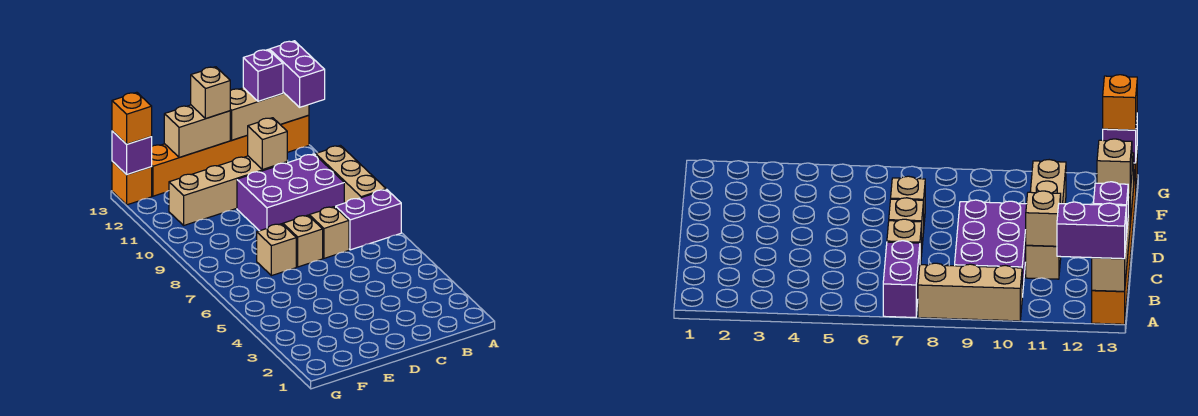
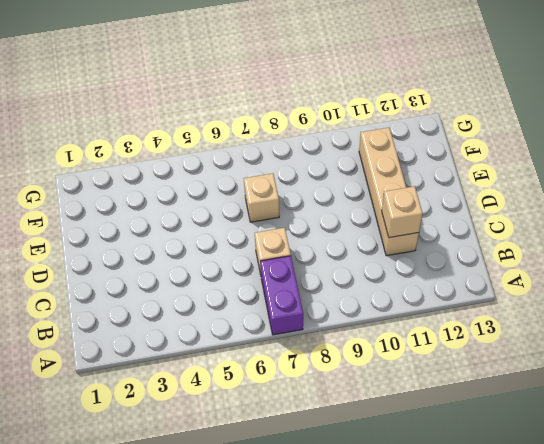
none -> tan 1x3 brick [316,146,386,203]
none -> orange 1x6 brick [152,115,309,196]
none -> purple 2x3 brick [237,154,344,231]

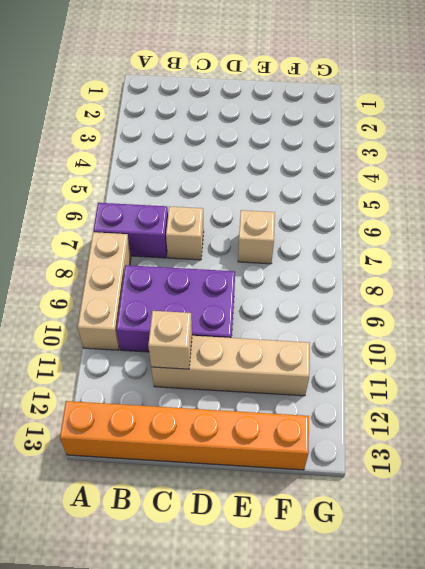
none -> tan 1x1 brick [283,215,323,267]
none -> orange 1x1 brick [112,161,152,205]
none -> tan 1x3 brick [230,88,309,140]

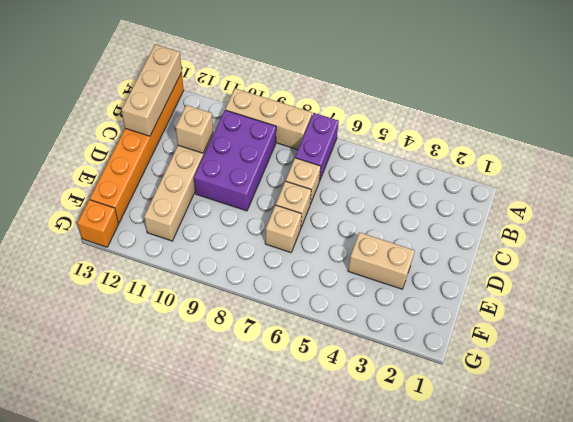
tan 1x2 brick [348,232,415,289] -> tan 1x2 brick turned to [164,105,230,158]
none -> purple 1x1 brick [112,131,152,175]
none -> purple 1x2 brick [270,41,325,107]
none -> purple 1x1 brick [243,50,283,101]

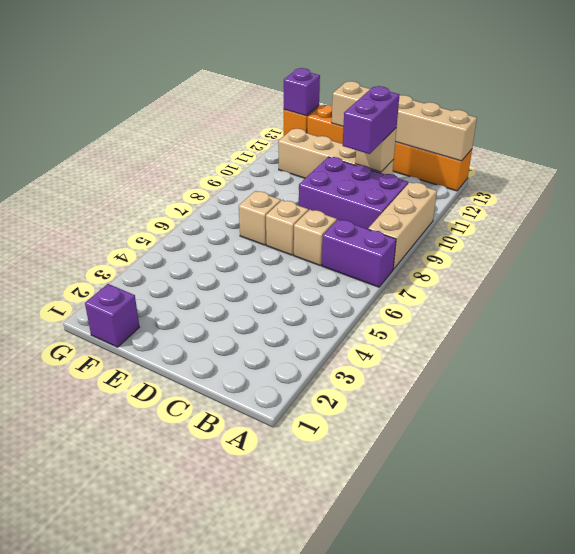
purple 1x2 brick [343,86,400,154] -> purple 1x2 brick moved to [270,41,325,107]
purple 1x1 brick [85,284,139,347] -> purple 1x1 brick moved to [243,50,283,101]
none -> tan 1x1 brick [191,67,230,119]
none -> orange 1x1 brick [112,92,152,144]

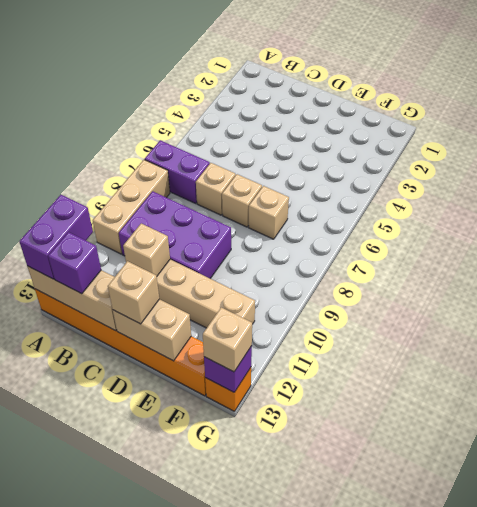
tan 1x1 brick [203,307,252,372] -> orange 1x1 brick [112,92,152,144]

